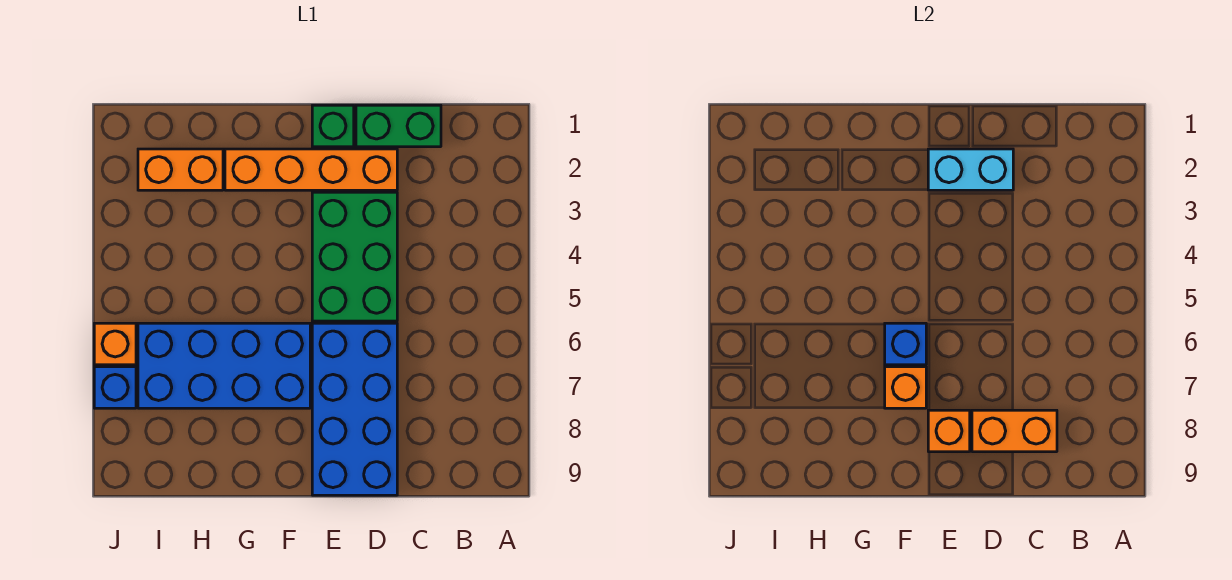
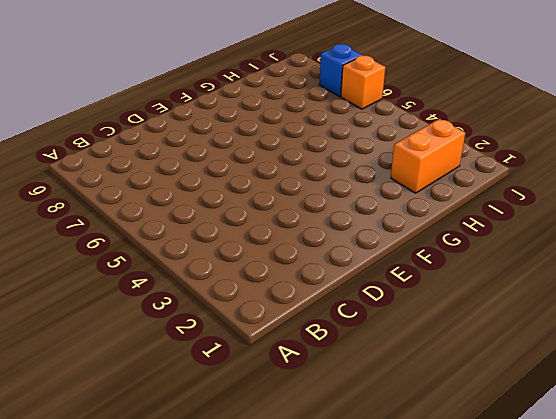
none -> green 1x2 brick [356,105,441,147]
none -> orange 1x4 brick [225,149,397,190]
none -> green 2x3 brick [312,192,397,321]

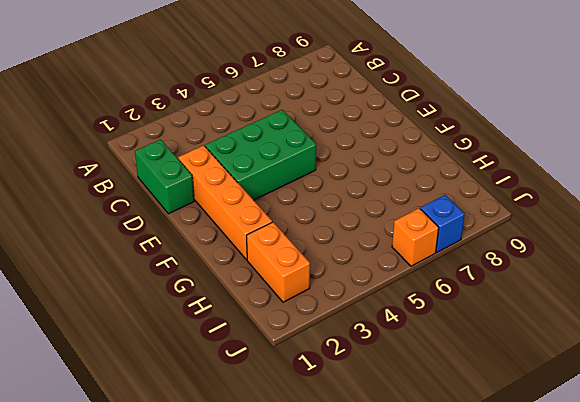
none -> blue 2x4 brick [312,323,397,495]
none -> green 1x1 brick [312,105,354,147]
none -> blue 2x4 brick [138,323,310,408]

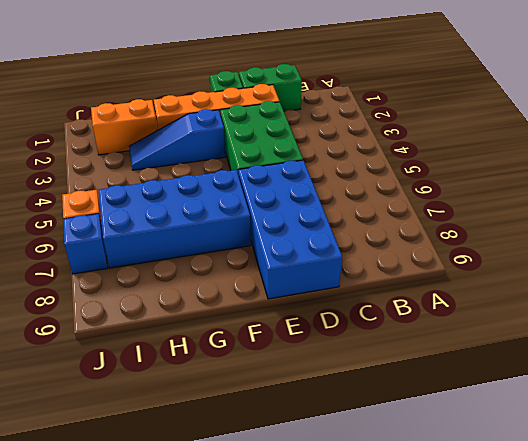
blue 1x3 slope [129,109,225,170] -> none
none -> orange 1x2 brick [972,410,1057,452]
none -> cyan 1x2 brick [928,149,1013,190]
none -> orange 1x1 brick [928,410,970,452]

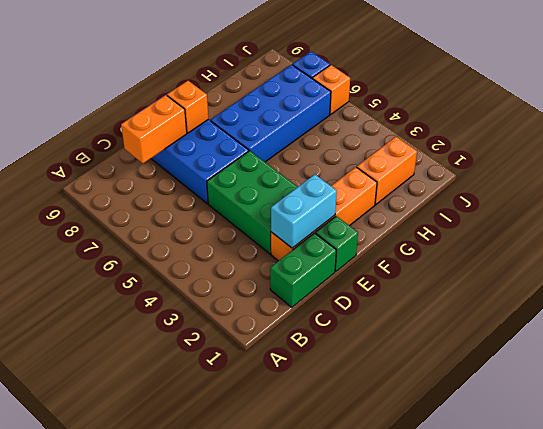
none -> blue 1x1 brick [885,323,926,365]
none -> orange 1x1 brick [885,367,926,408]

